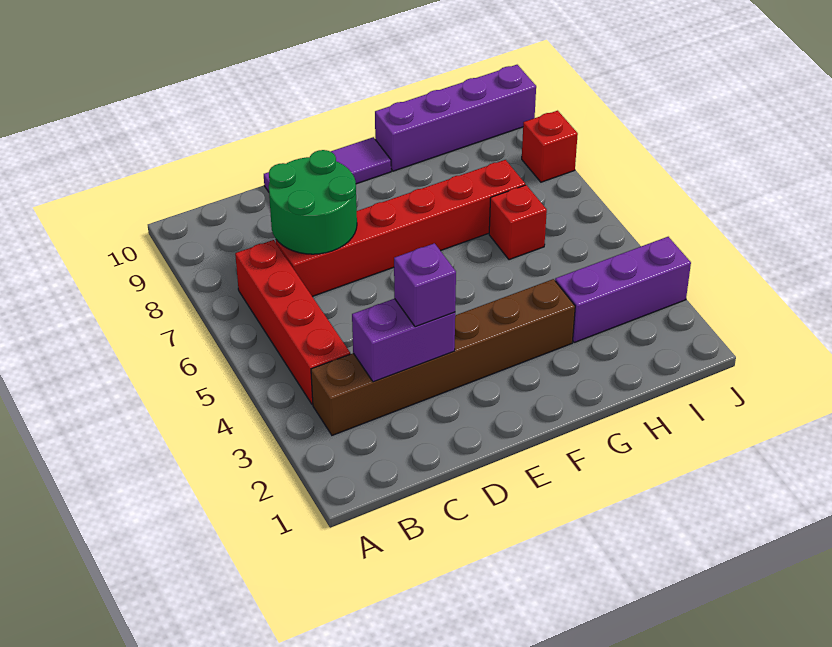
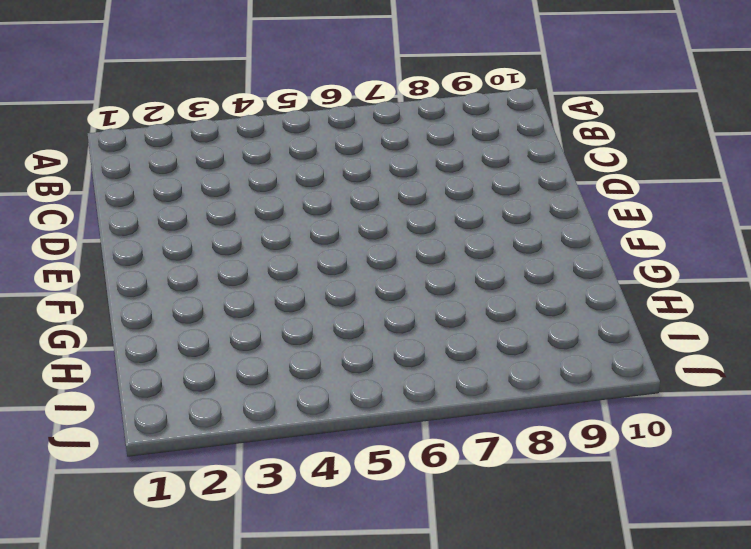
none -> brown 1x6 brick [311,279,575,435]
none -> red 1x4 brick [235,240,350,405]

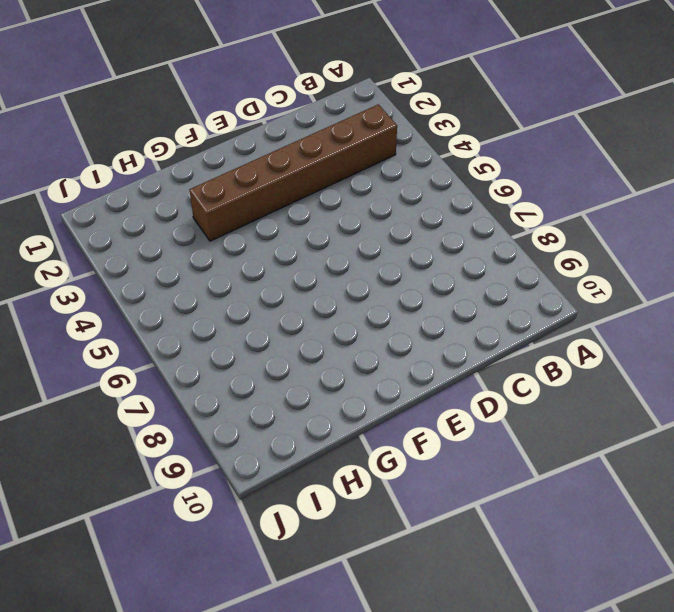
none -> red 1x4 brick [235,240,350,405]
none -> red 1x6 brick [276,160,525,297]

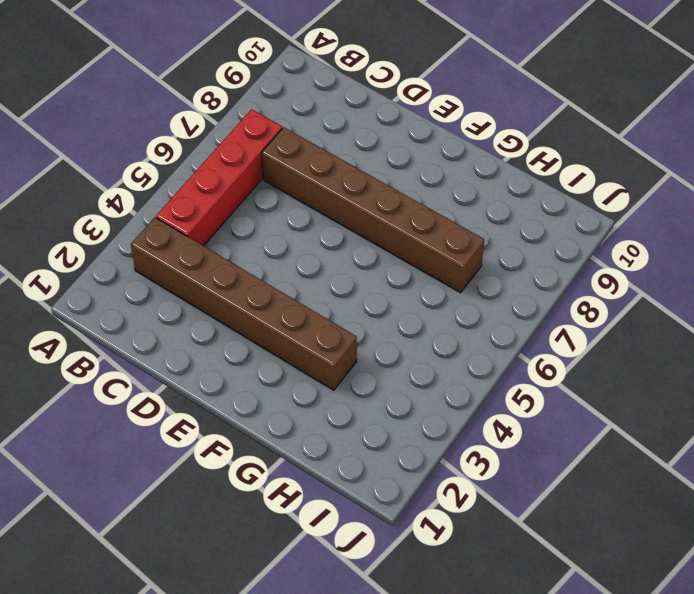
brown 1x6 brick [262,128,484,293] -> red 1x6 brick [276,160,525,297]
none -> purple 1x3 tile [264,137,391,192]
none -> purple 1x4 brick [375,65,536,171]

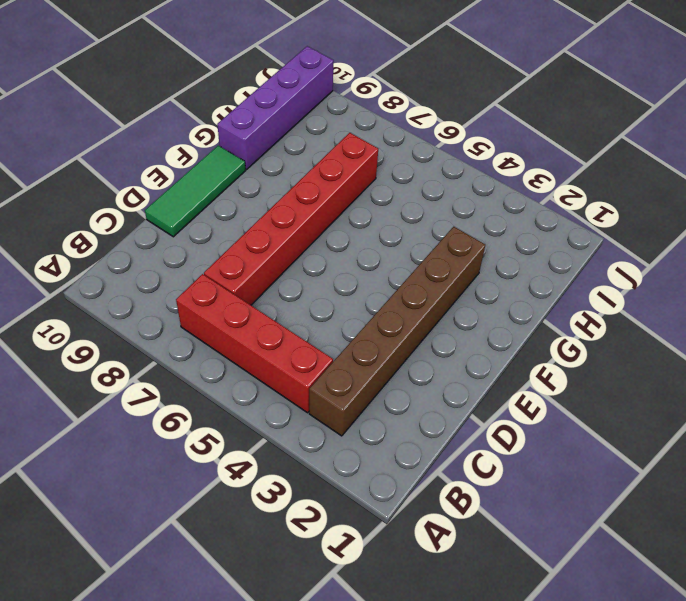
green 1x3 tile [145,146,246,237] -> purple 1x3 tile [264,137,391,192]
none -> purple 1x3 brick [555,237,691,342]
none -> red 1x1 brick [489,185,547,260]

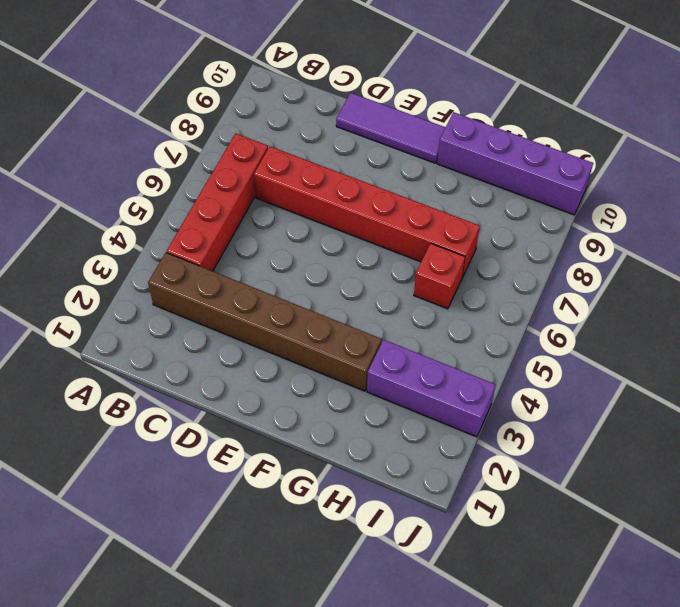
none -> red 1x1 brick [522,111,578,182]
none -> purple 1x2 brick [352,299,455,382]

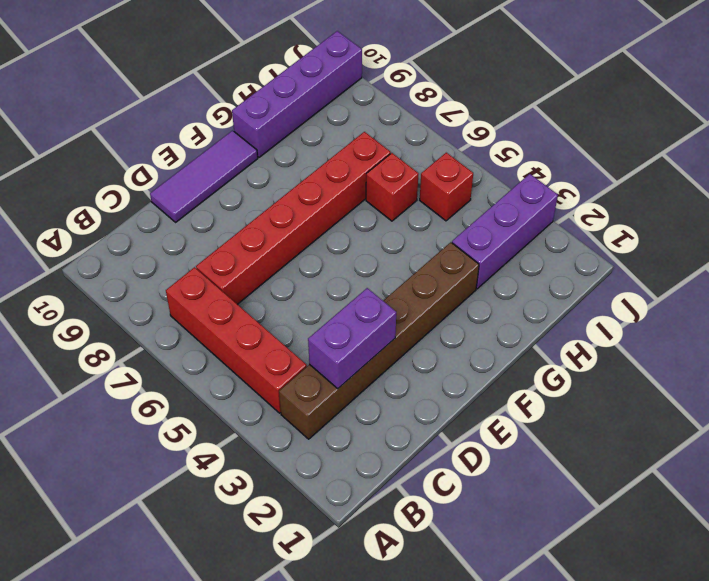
red 1x1 brick [420,153,473,221] -> red 1x1 brick moved to [522,111,578,182]
none -> green 2x2 round brick [269,150,357,254]
none -> purple 1x1 brick [394,243,456,327]

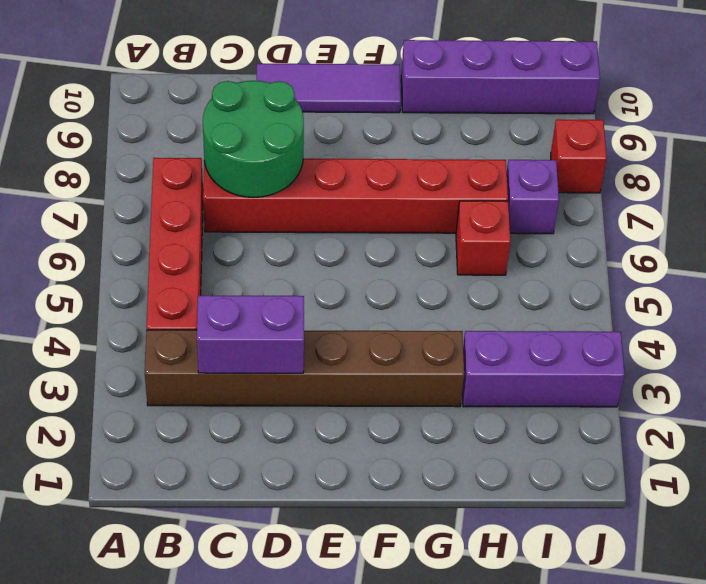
purple 1x1 brick [507,160,559,234] -> purple 1x1 brick moved to [394,243,456,327]

